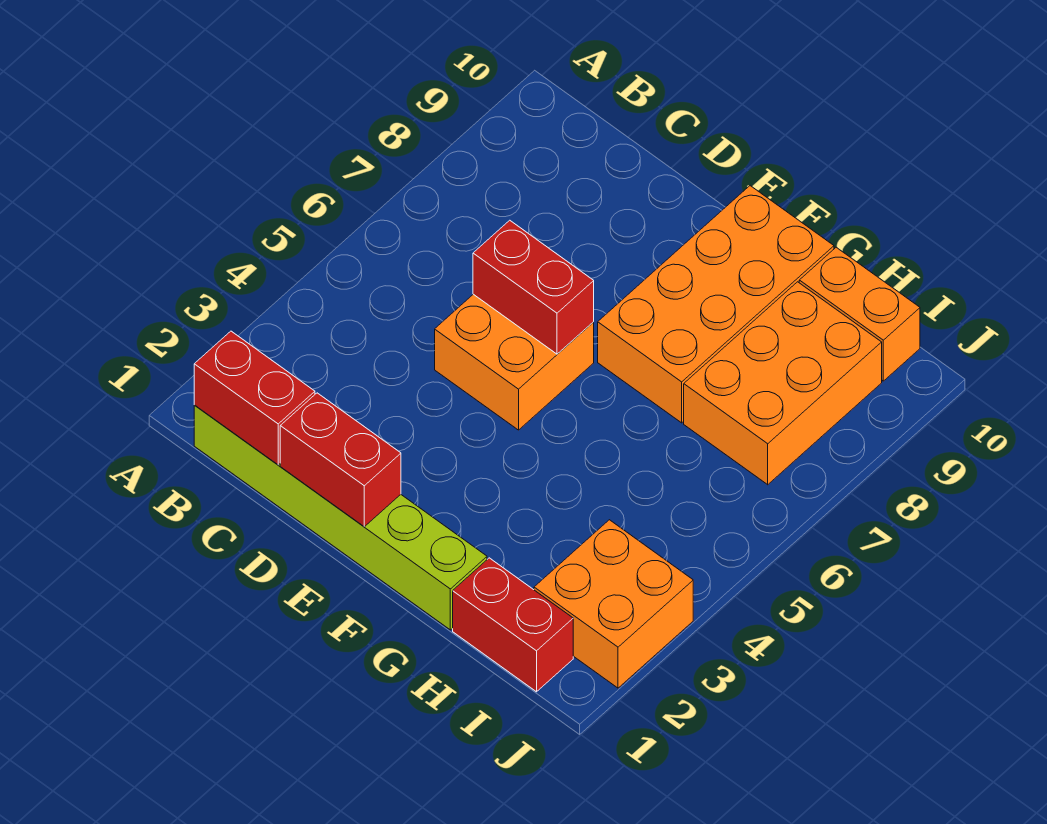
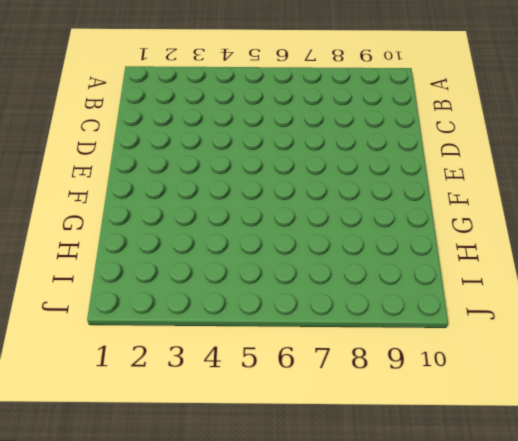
none -> lime 1x6 brick [194,405,487,630]
none -> orange 2x2 brick [435,294,594,430]

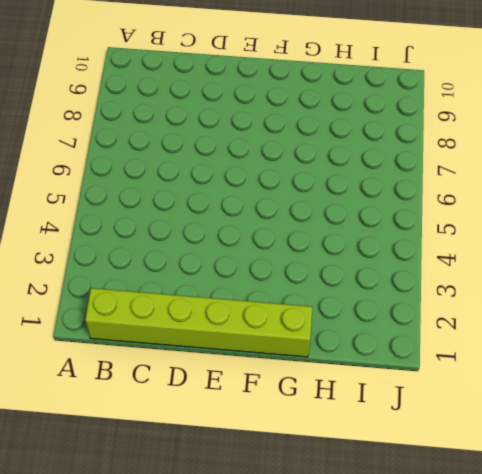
none -> orange 2x2 brick [435,294,594,430]
none -> orange 2x4 brick [598,186,834,423]

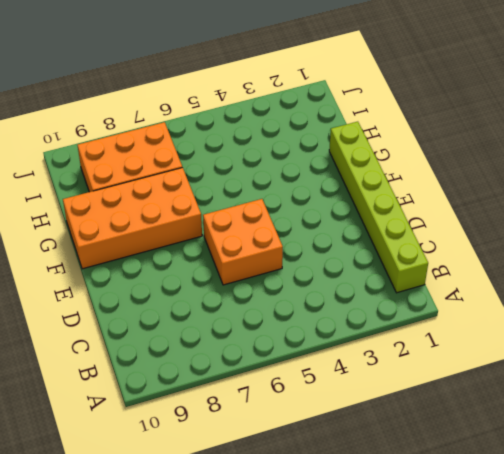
none -> red 1x2 brick [453,558,573,692]
none -> orange 1x2 brick [799,247,920,381]

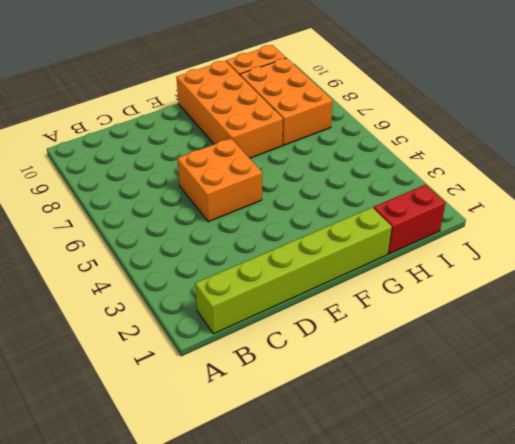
none -> orange 2x2 brick [534,520,693,688]
none -> red 1x2 brick [194,331,315,465]

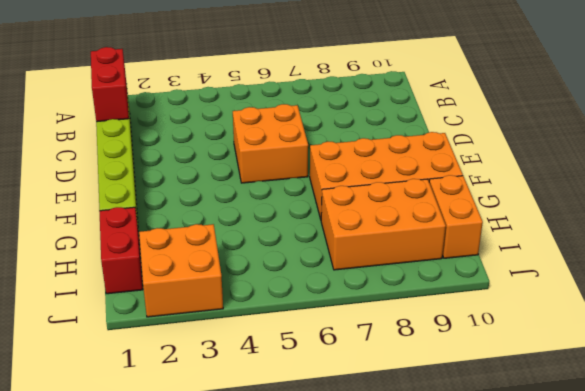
none -> red 1x2 brick [280,393,401,527]
none -> red 1x2 brick [473,220,594,354]

